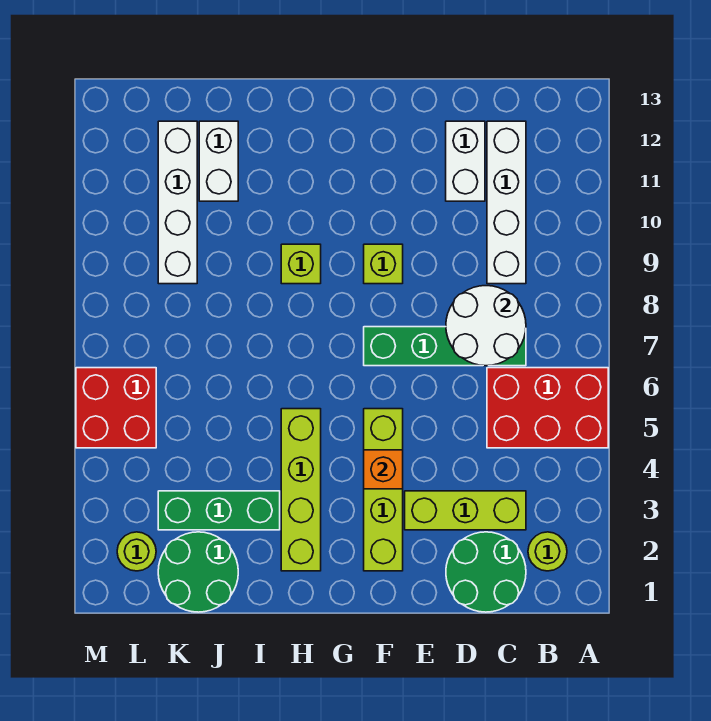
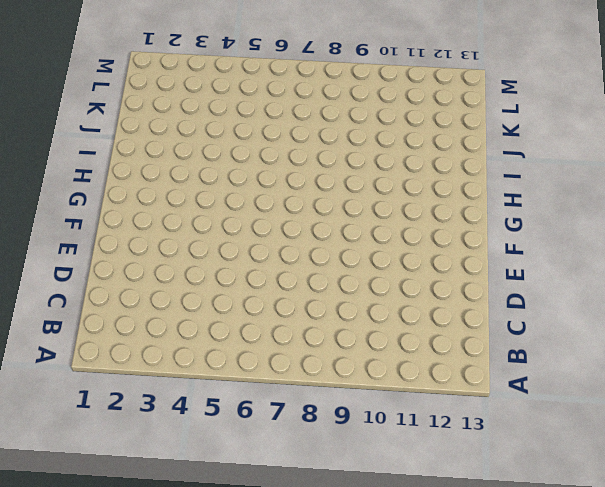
none -> red 2x3 brick [487,368,608,448]
none -> lime 1x1 round brick [528,532,567,571]
none -> green 2x2 round brick [446,532,526,612]

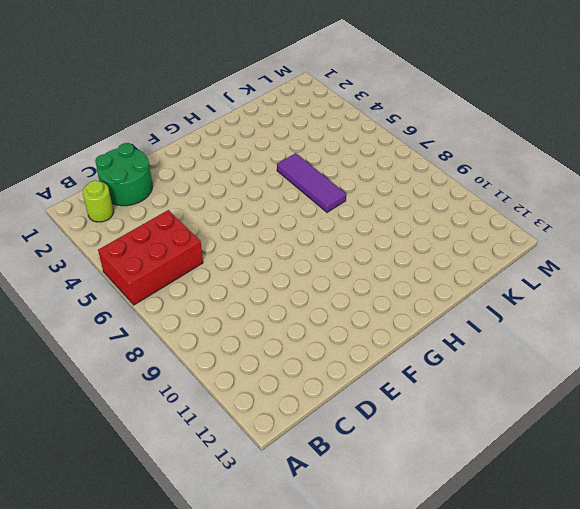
purple 1x3 tile [277,153,346,212] -> none
none -> lime 1x3 brick [405,491,526,530]
none -> green 1x4 brick [364,327,526,366]
none -> white 1x4 brick [487,121,526,284]

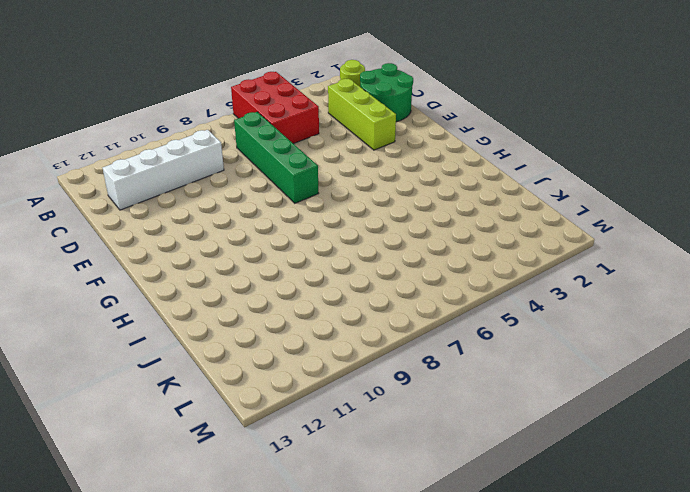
none -> white 1x2 brick [446,121,485,201]
none -> lime 1x4 brick [364,409,403,571]
none -> lime 1x1 brick [364,244,403,284]

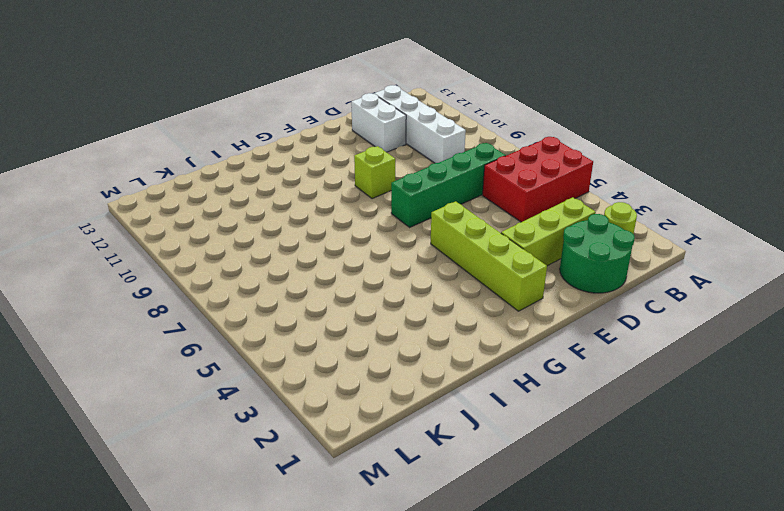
none -> lime 1x4 brick [281,409,321,571]
none -> lime 1x1 brick [281,244,321,284]
none -> green 1x3 brick [158,491,280,530]

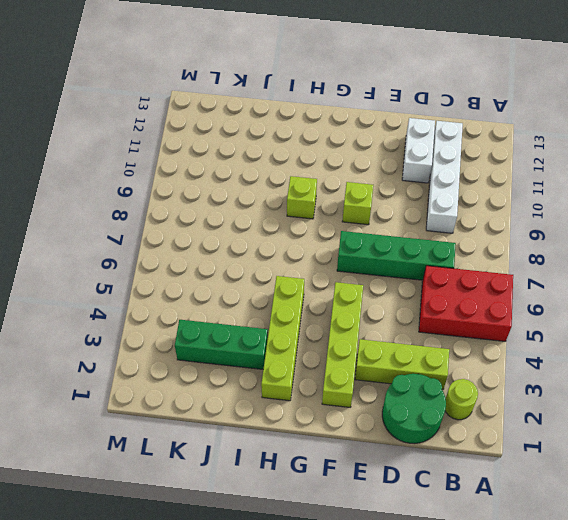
none -> green 2x2 round brick [158,532,238,612]
none -> white 1x2 brick [199,121,238,201]
none -> white 1x4 brick [158,121,197,284]

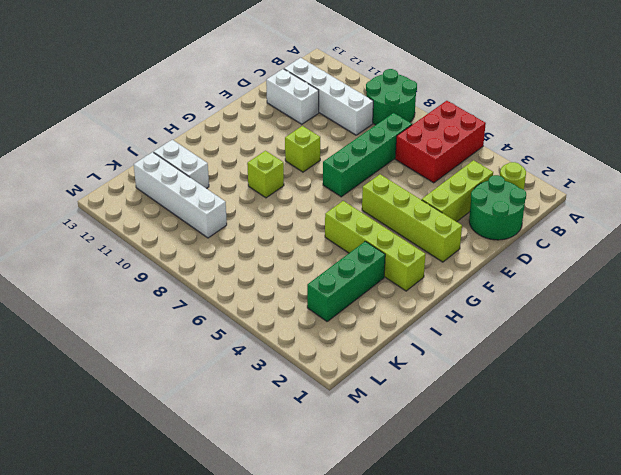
green 2x2 round brick [366,69,417,125] -> green 2x2 round brick moved to [158,532,238,612]
none -> lime 1x1 round brick [117,532,156,571]
none -> red 2x2 brick [76,368,156,448]
none -> white 2x2 round brick [446,286,526,366]

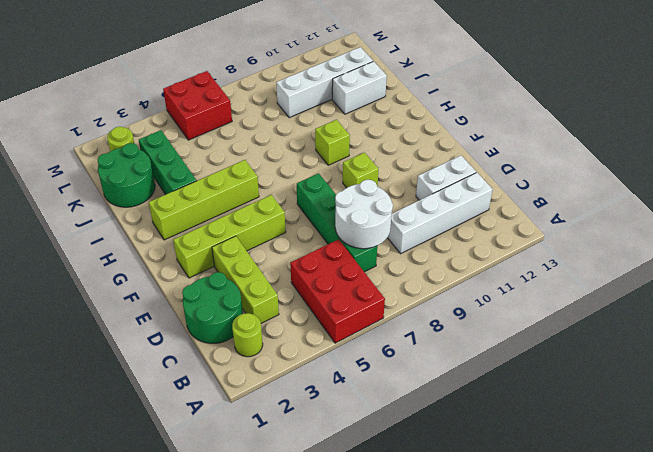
none -> orange 1x1 brick [364,450,403,489]

